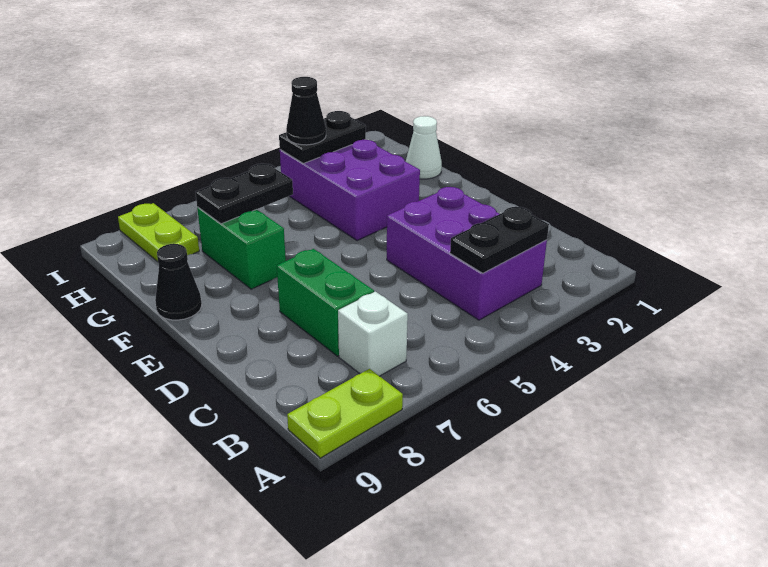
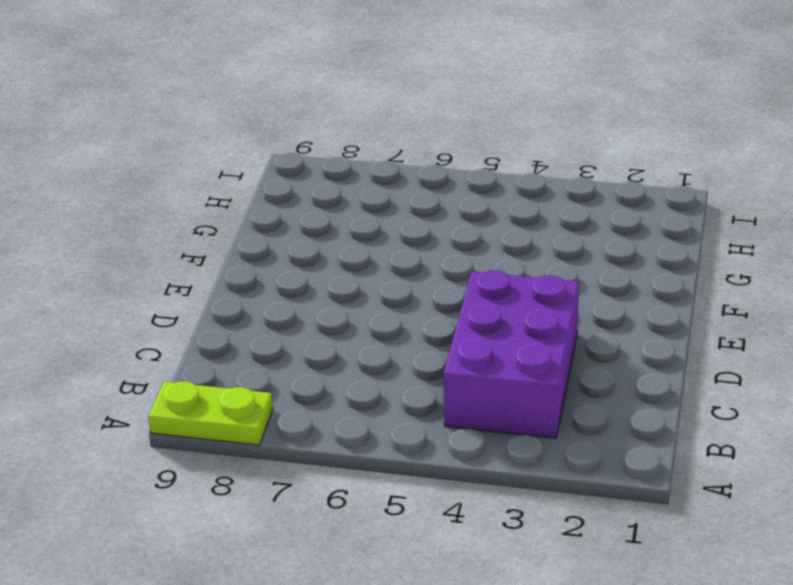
none -> white 1x1 brick [338,292,408,376]
none -> green 1x2 brick [277,249,374,356]
none -> purple 2x3 brick [280,139,420,241]

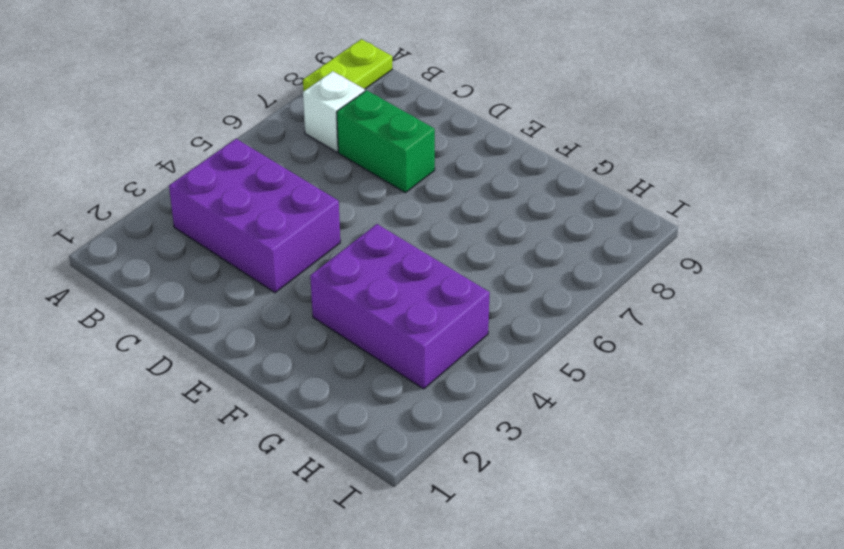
none -> green 1x2 brick [197,207,286,289]
none -> black 1x1 cone [155,244,202,320]
none -> white 1x1 cone [406,116,442,179]

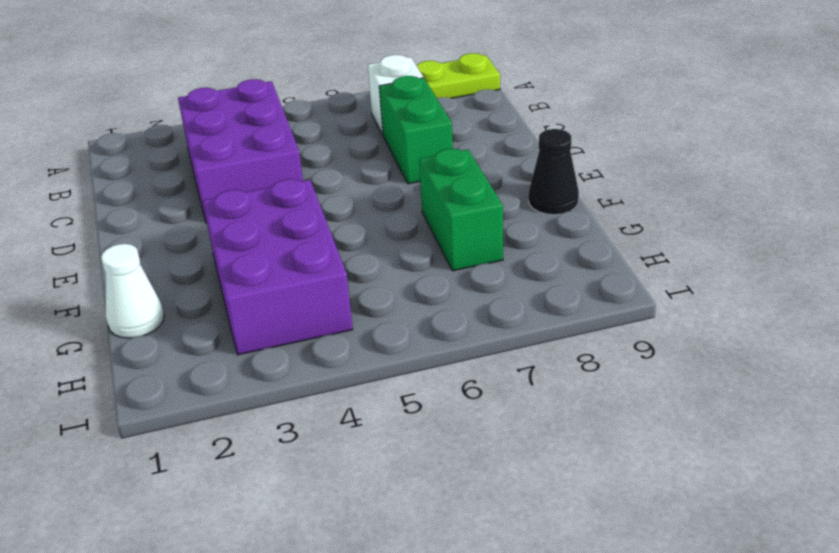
none -> lime 1x2 plate [118,203,199,262]
none -> black 1x2 plate [450,207,549,273]
none -> black 1x2 plate [196,164,293,224]

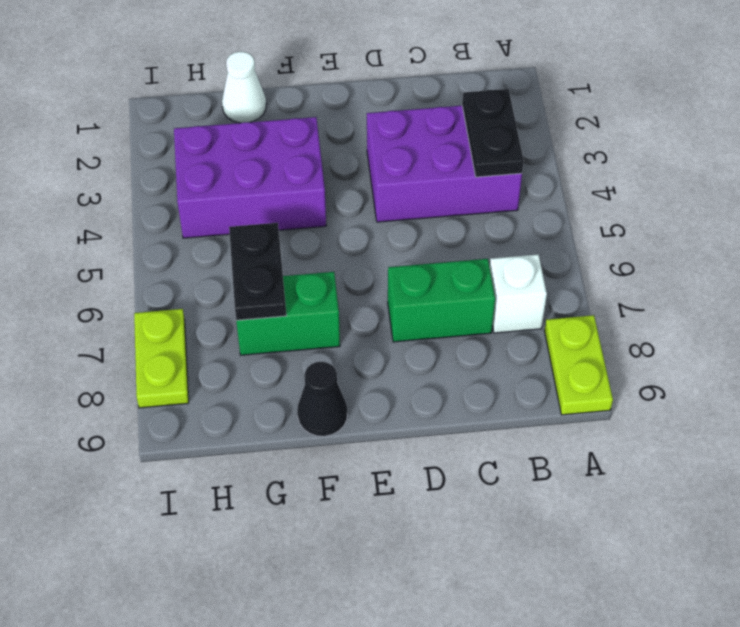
lime 1x2 plate [134,309,189,408] -> lime 1x2 plate turned to [118,203,199,262]
none -> black 1x2 plate [279,111,366,163]
none -> black 1x1 cone [286,77,326,145]

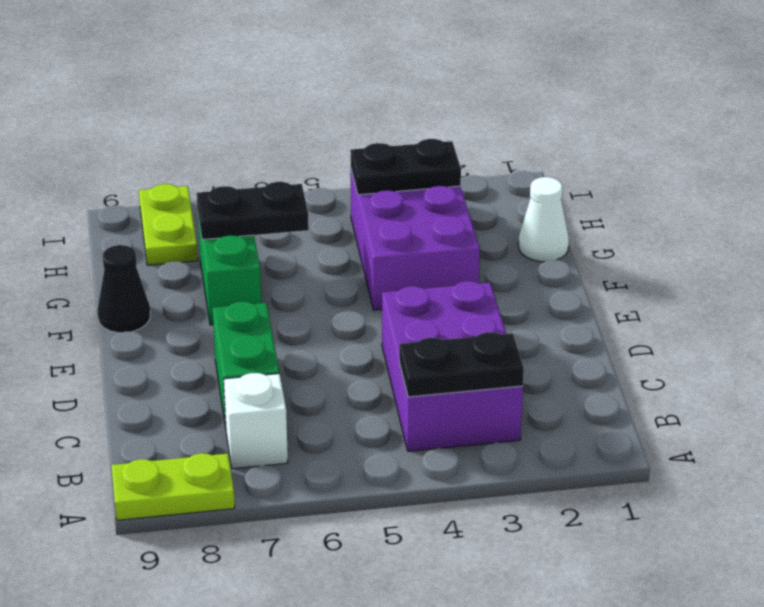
none -> black 1x1 cone [286,77,326,145]

